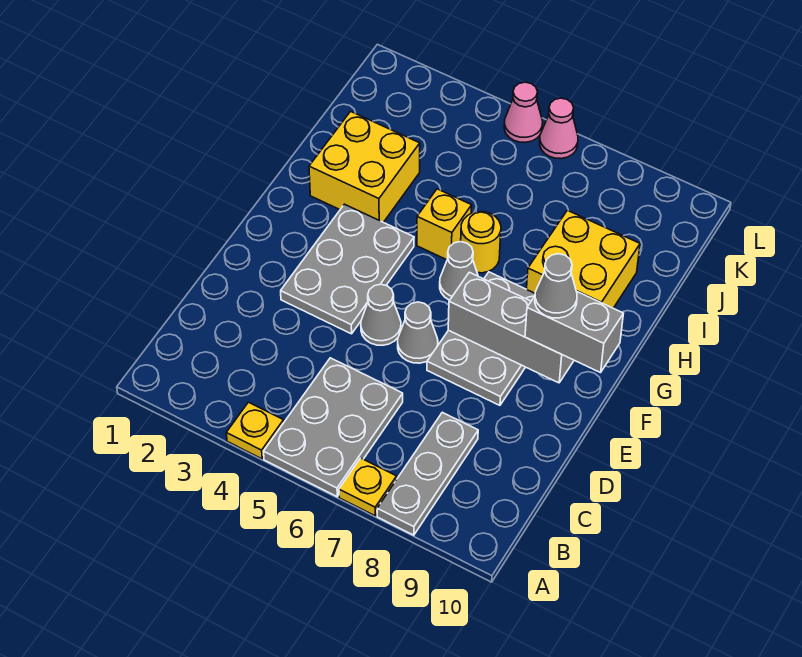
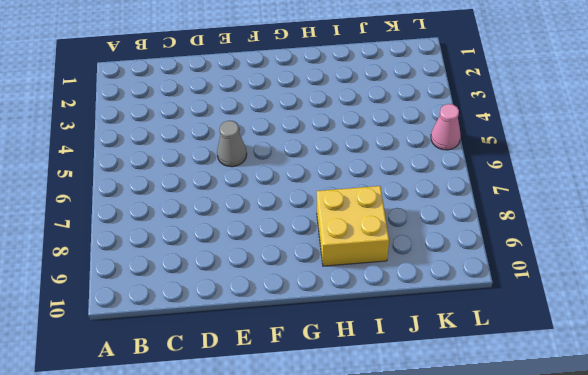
none -> yellow 1x1 plate [226,402,284,459]
none -> grey 2x3 plate [264,358,403,497]
none -> yellow 1x1 plate [339,458,397,516]

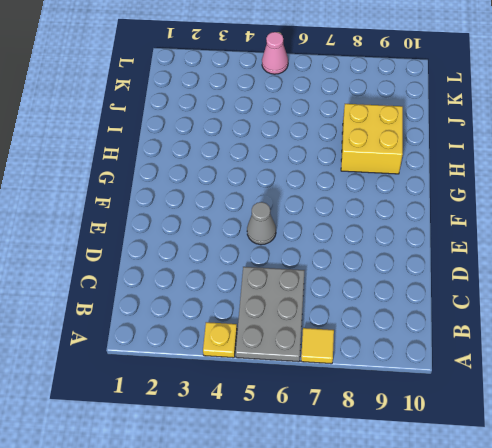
yellow 1x1 tile [301,328,334,364] -> yellow 1x1 plate [339,458,397,516]
none -> grey 1x3 plate [377,412,478,535]
none -> grey 2x3 plate [281,204,414,334]
none -> grey 1x1 cone [398,302,438,363]

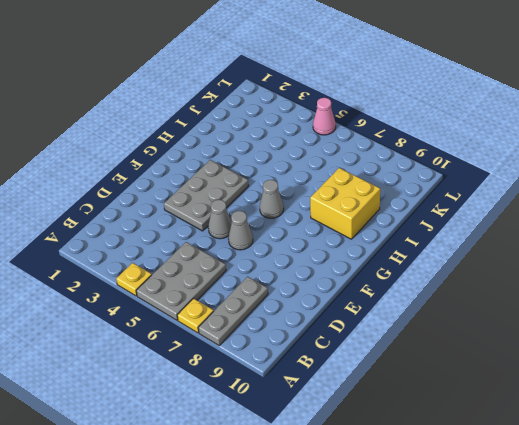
none -> grey 2x3 plate [427,272,535,405]
none -> yellow 2x2 brick [309,111,420,222]
none -> yellow 1x1 brick [417,189,472,260]

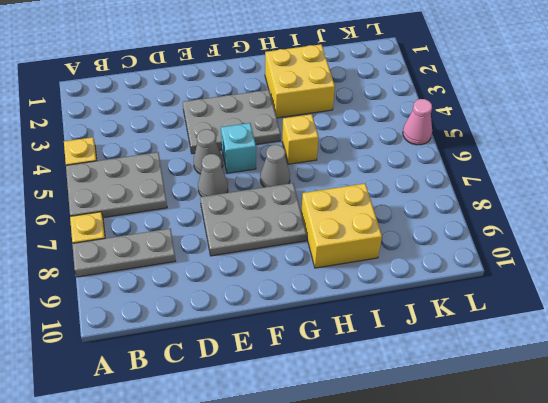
cyan 1x1 brick [221,123,256,173] -> none
none -> yellow 1x1 round brick [461,212,501,273]
none -> pink 1x1 cone [540,98,578,158]
none -> grey 1x3 brick [448,272,574,383]

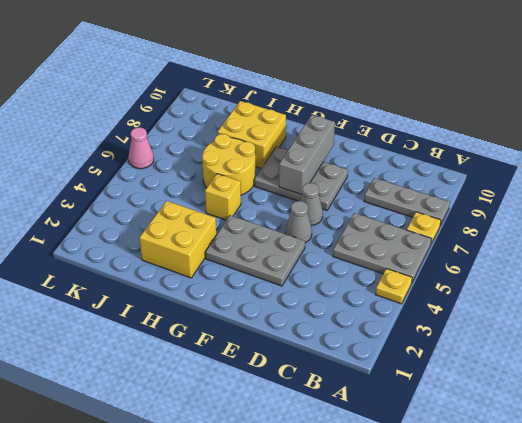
yellow 2x2 round brick [202,134,255,195] -> yellow 1x1 round brick [461,212,501,273]
none -> grey 1x1 cone [440,242,478,300]
none -> pink 1x1 cone [504,82,543,142]
none -> grey 1x2 brick [525,292,623,373]

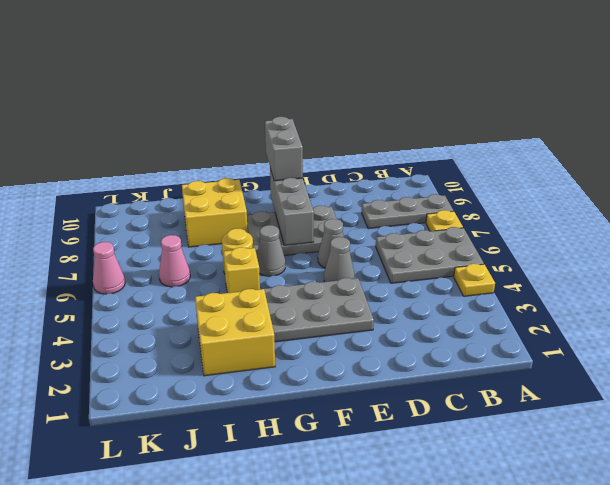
pink 1x1 cone [159,235,190,287] -> pink 1x1 cone moved to [504,82,543,142]
none -> grey 1x1 cone [535,254,577,318]

